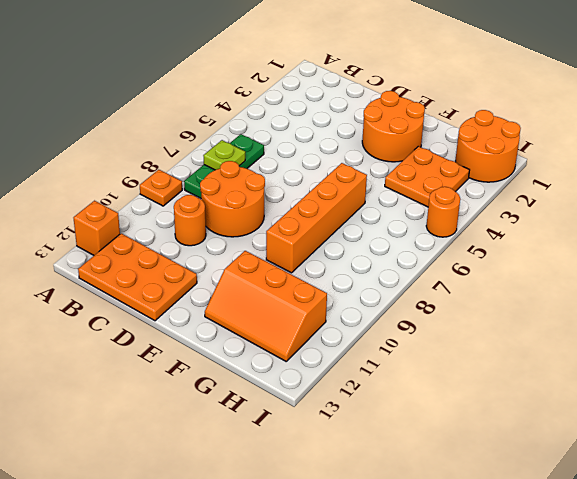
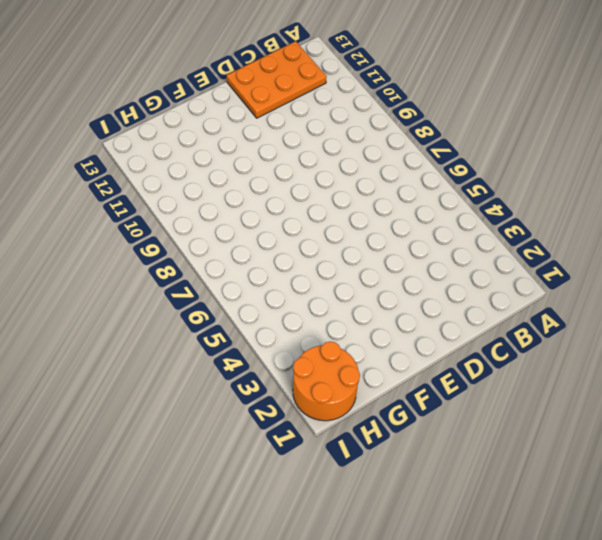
none -> orange 1x1 plate [140,170,182,206]
none -> orange 1x1 brick [74,201,120,255]
none -> green 1x3 plate [184,134,264,198]

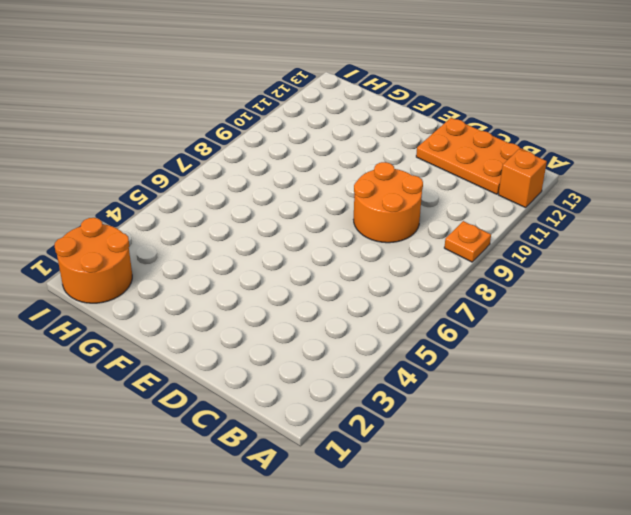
none -> green 1x3 plate [184,134,264,198]
none -> orange 1x1 round brick [174,195,206,246]
none -> orange 2x2 round brick [362,91,425,162]

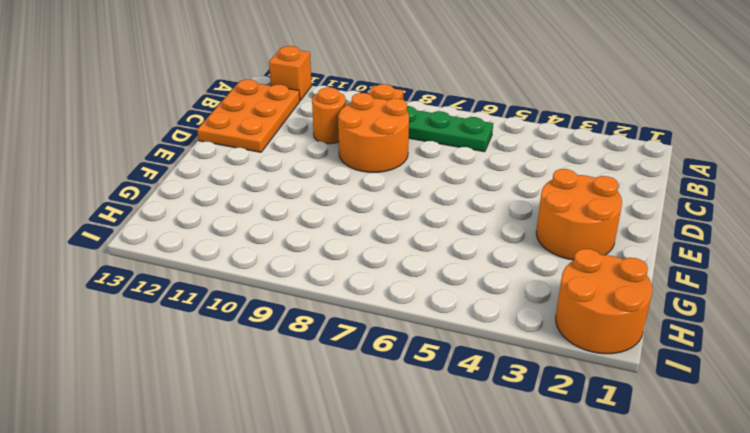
none -> orange 1x4 brick [266,163,367,273]
none -> orange 2x3 slope [205,251,327,361]
none -> orange 2x2 plate [385,146,470,207]

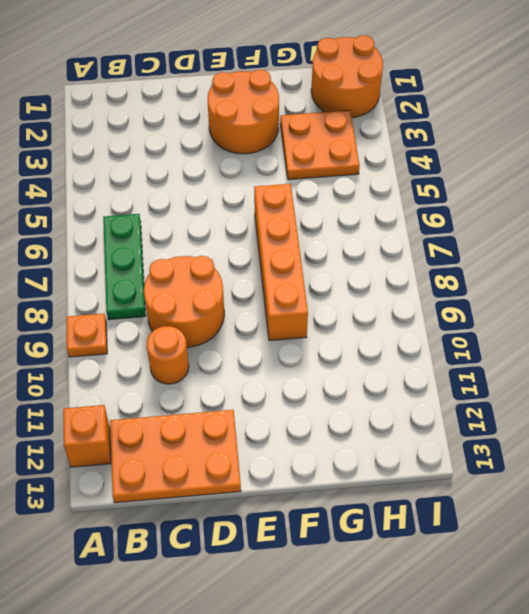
none -> orange 2x3 slope [205,251,327,361]
none -> orange 1x1 round brick [426,187,460,237]
none -> lime 1x1 plate [203,140,245,170]

